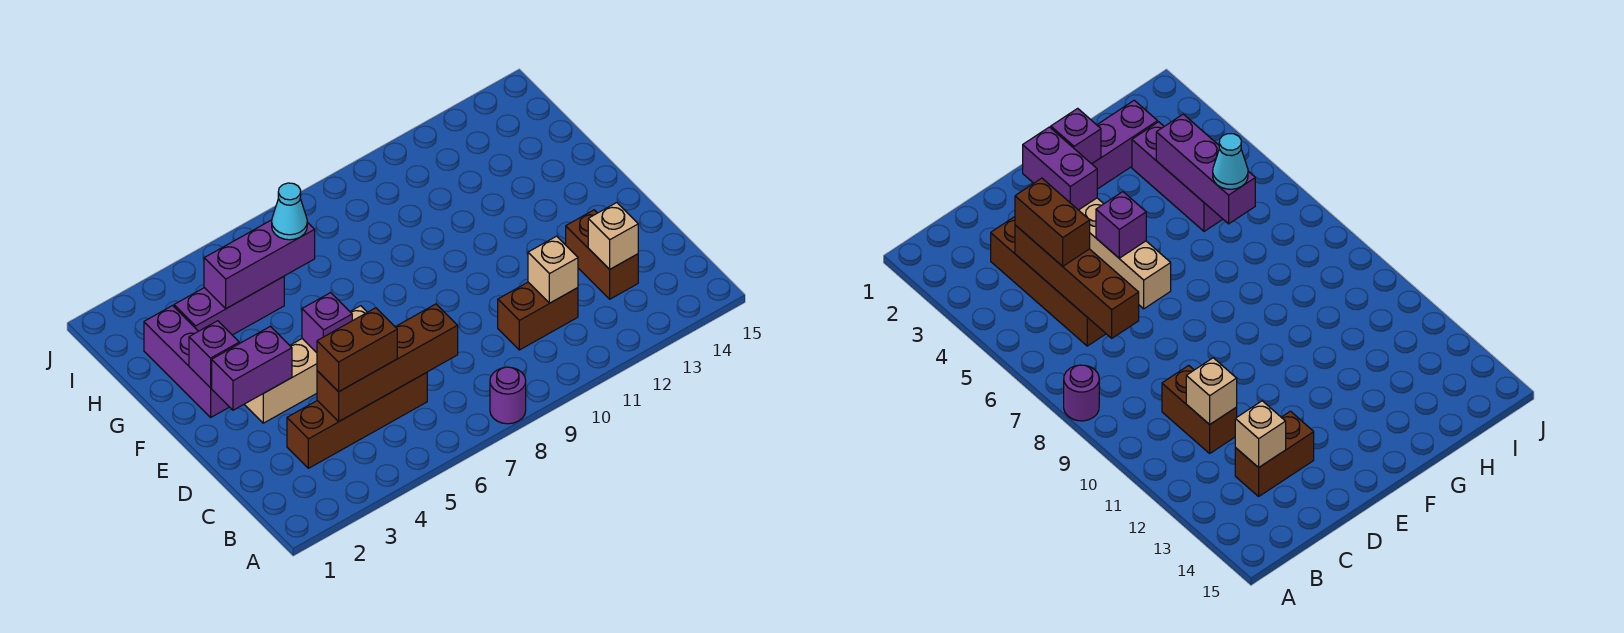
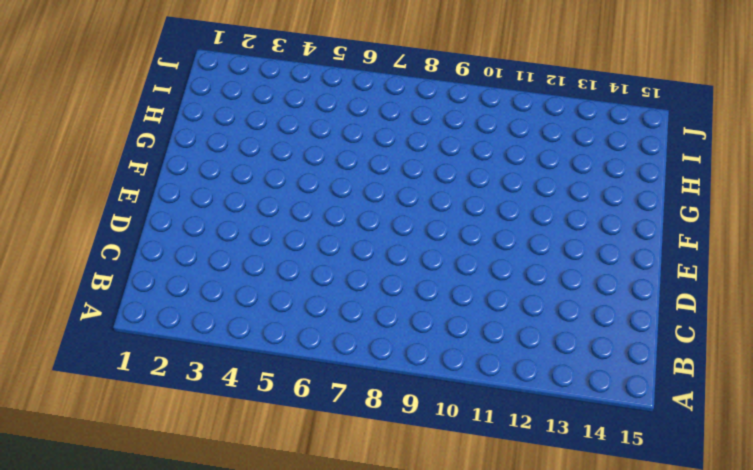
none -> purple 1x1 round brick [490,367,526,424]
none -> brown 1x4 brick [287,373,427,468]
none -> brown 1x2 brick [498,282,578,350]

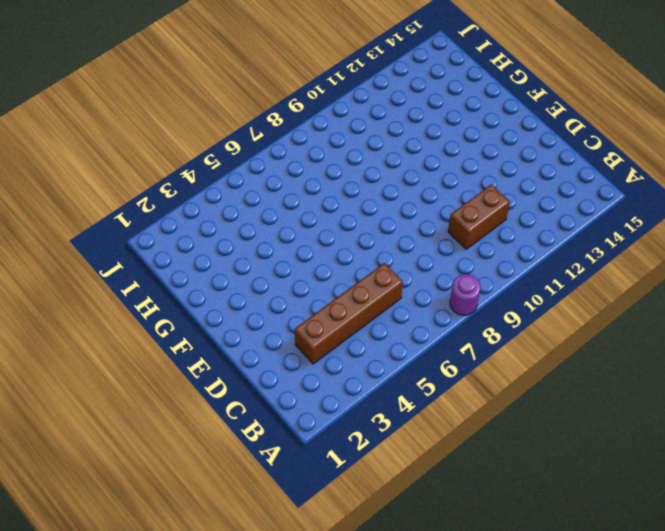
none -> brown 1x2 brick [566,210,638,299]
none -> tan 1x4 brick [244,306,367,423]
none -> purple 1x3 brick [144,306,229,417]

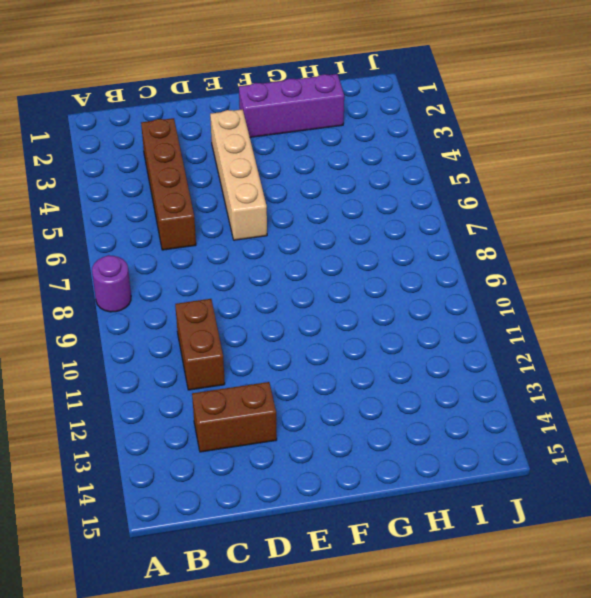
none -> purple 1x3 brick [174,277,284,335]
none -> brown 1x4 brick [317,304,458,421]
none -> tan 1x1 brick [528,236,578,303]

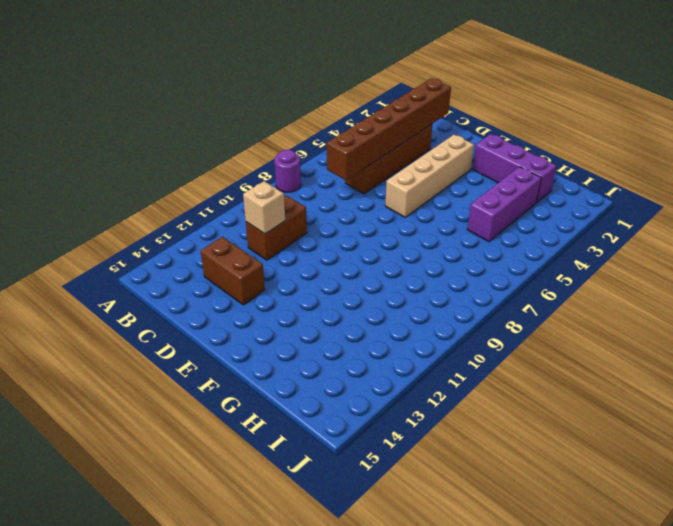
brown 1x6 brick [327,78,451,180] -> brown 1x4 brick [317,304,458,421]
none -> tan 1x1 brick [588,203,638,269]
none -> purple 1x2 brick [211,326,292,410]
none -> purple 1x1 brick [302,293,352,353]

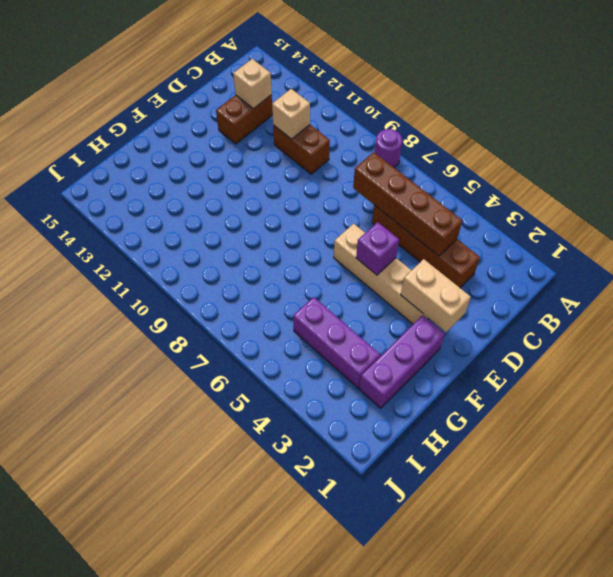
tan 1x2 brick [401,259,471,332] -> purple 1x2 brick [211,326,292,410]
none -> purple 1x1 brick [189,321,239,388]
none -> purple 1x3 brick [204,220,315,309]
none -> brown 1x2 brick [317,308,397,392]

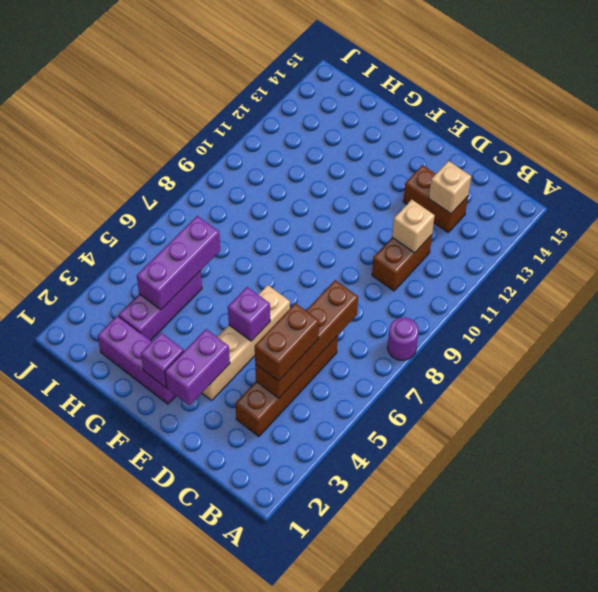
none -> cyan 1x1 cone [272,183,307,240]

